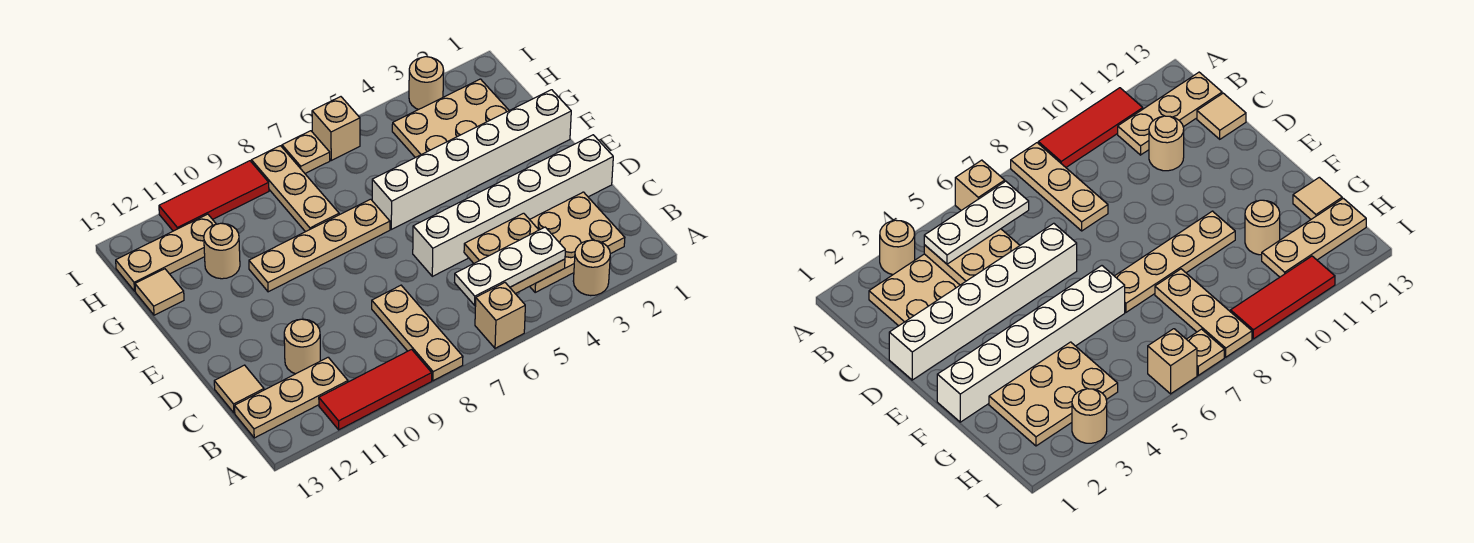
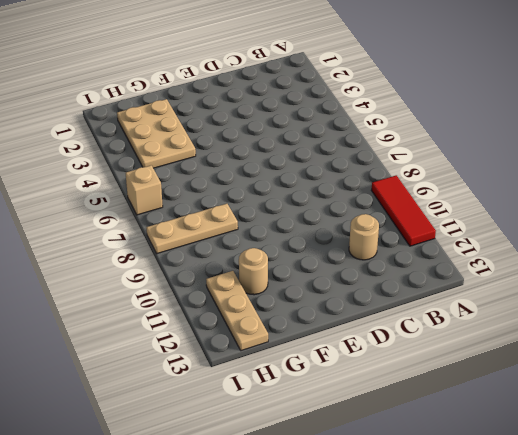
none -> tan 1x1 round brick [573,240,610,296]
none -> tan 1x1 brick [475,283,525,348]
none -> tan 1x3 plate [372,285,463,381]

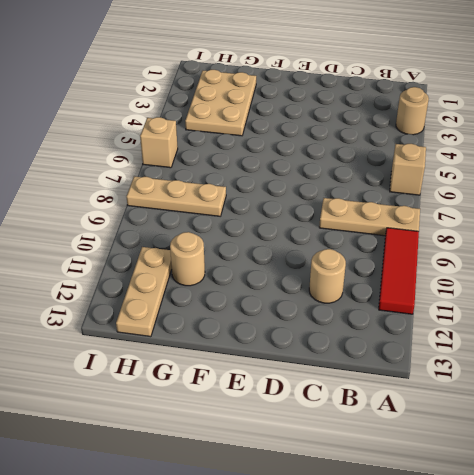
none -> tan 2x3 plate [530,192,625,292]
none -> tan 1x3 plate [235,357,348,438]
none -> tan 1x1 tile [214,365,264,413]

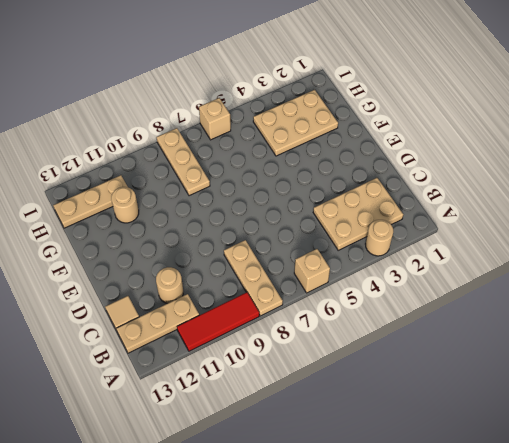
none -> white 1x6 brick [413,135,613,276]
none -> white 1x6 brick [372,90,571,229]
none -> tan 1x4 plate [249,199,390,292]

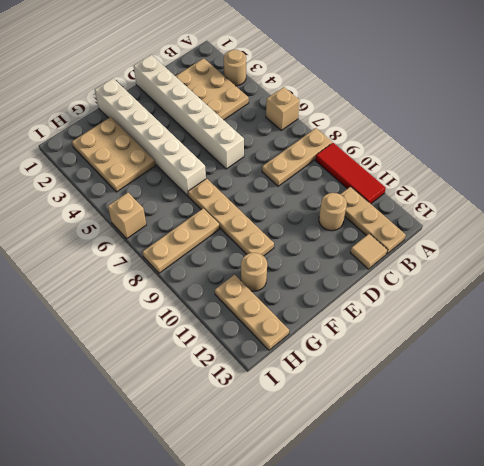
none -> tan 1x1 tile [135,269,184,315]
none -> tan 1x1 round brick [409,57,444,109]
none -> tan 1x1 plate [282,131,330,173]

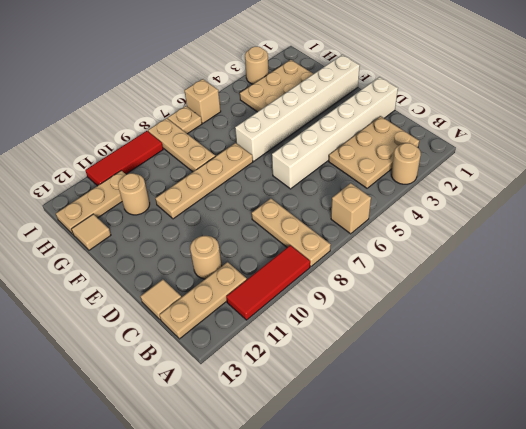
none -> tan 2x2 plate [464,213,565,294]
none -> white 1x3 plate [455,227,565,305]

